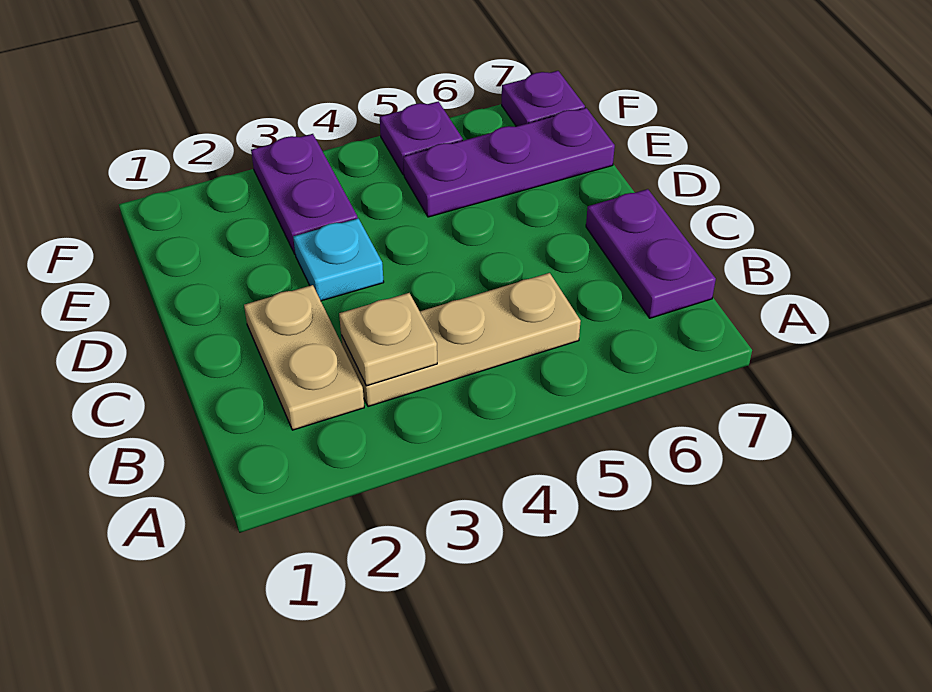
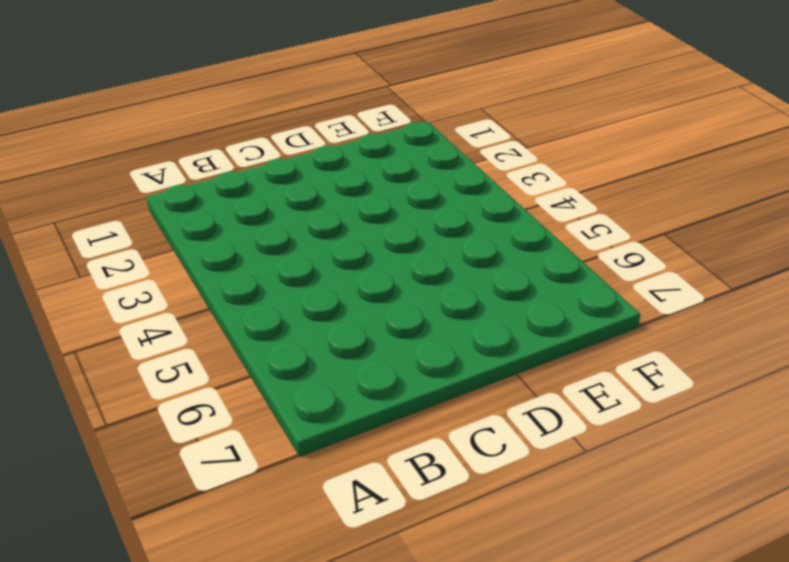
none -> tan 1x2 plate [244,285,364,430]
none -> tan 1x3 plate [341,273,581,407]

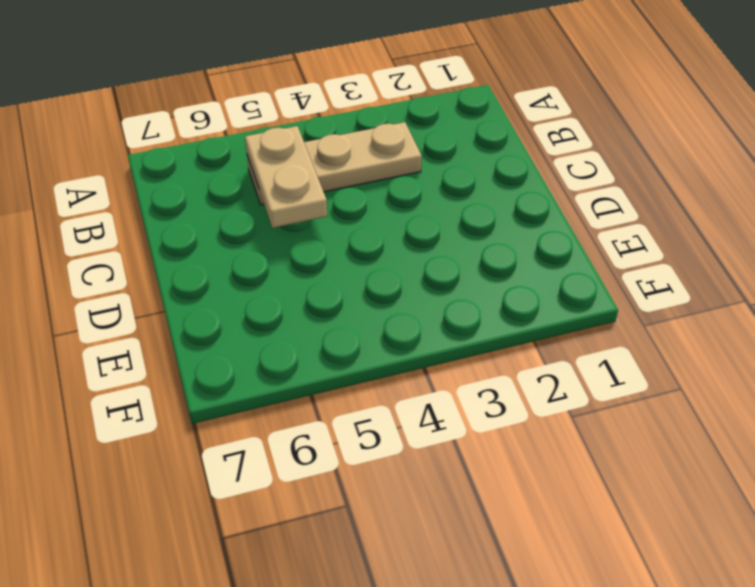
tan 1x2 plate [245,126,327,228] -> tan 1x2 plate moved to [244,285,364,430]
none -> purple 1x2 plate [586,189,716,318]
none -> cyan 1x1 plate [293,218,384,301]

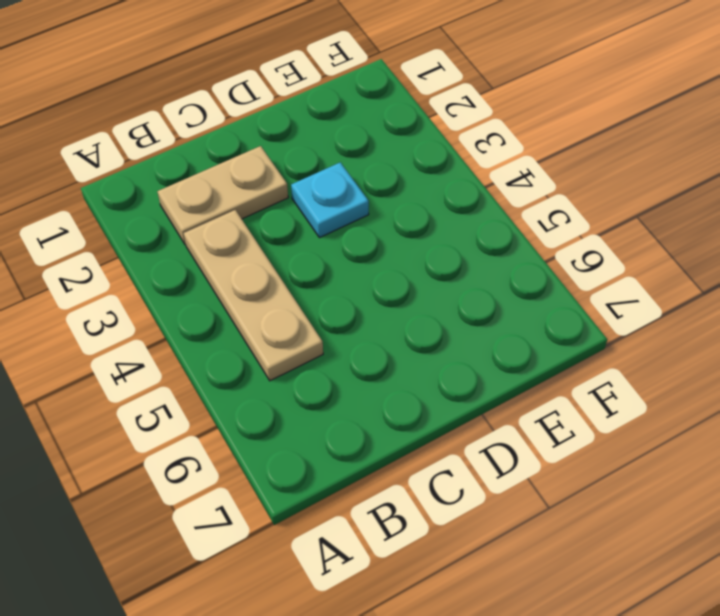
none -> purple 1x2 plate [586,189,716,318]
none -> purple 1x2 plate [251,134,358,254]

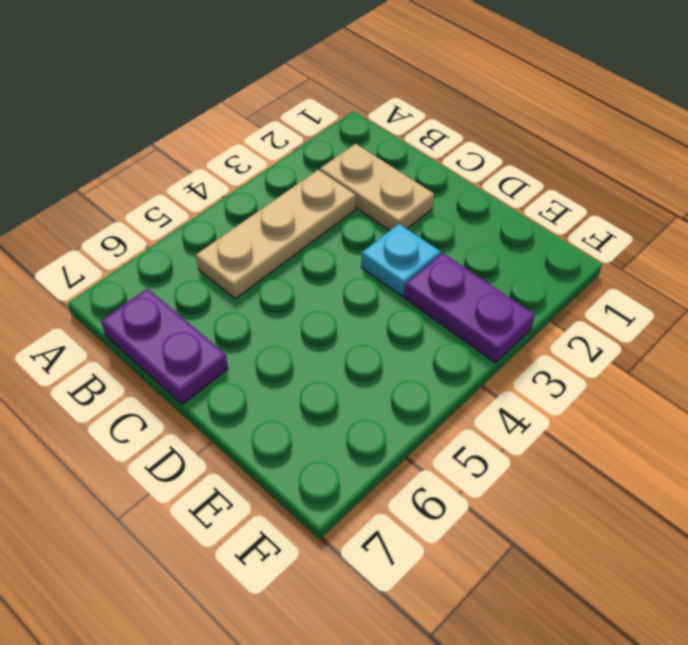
none -> purple 1x3 plate [403,108,615,217]
none -> purple 1x1 plate [380,101,463,175]

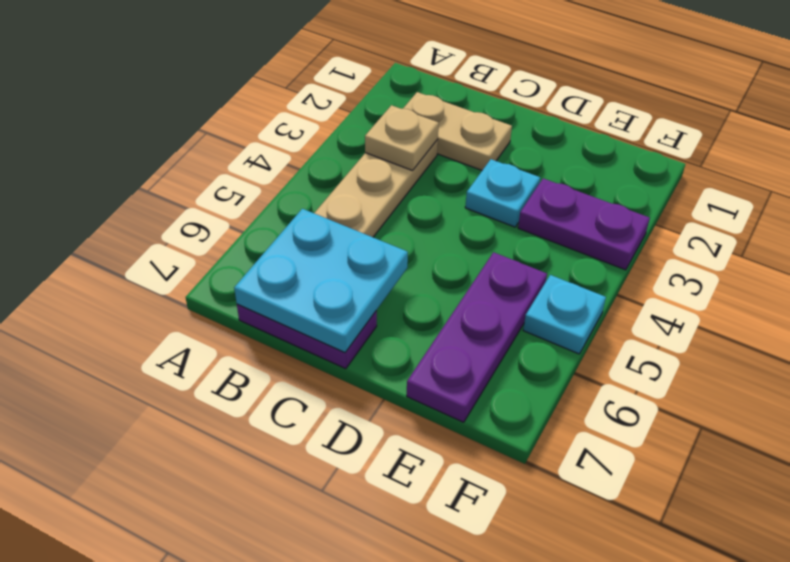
cyan 2x2 plate [234,209,408,352] -> none
cyan 1x1 plate [523,275,606,354] -> purple 1x1 plate [380,101,463,175]
none -> purple 1x1 plate [502,71,585,126]

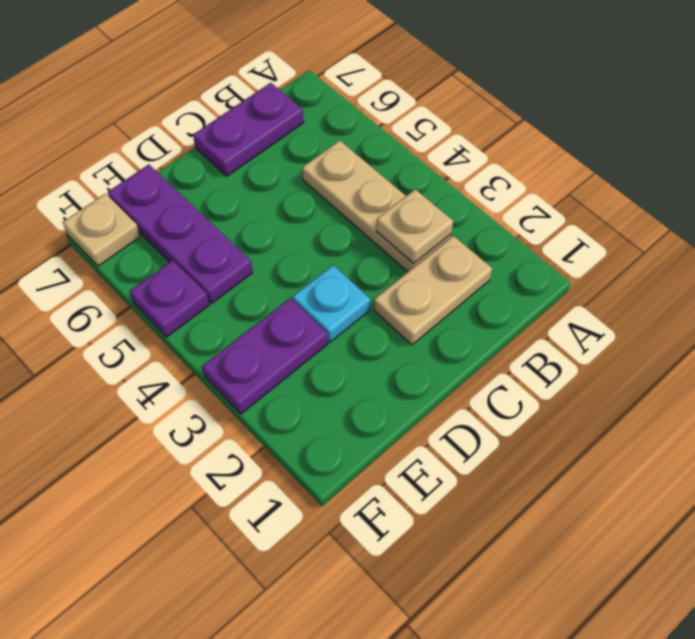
tan 1x1 plate [63,194,140,266] -> purple 1x1 plate [502,71,585,126]

